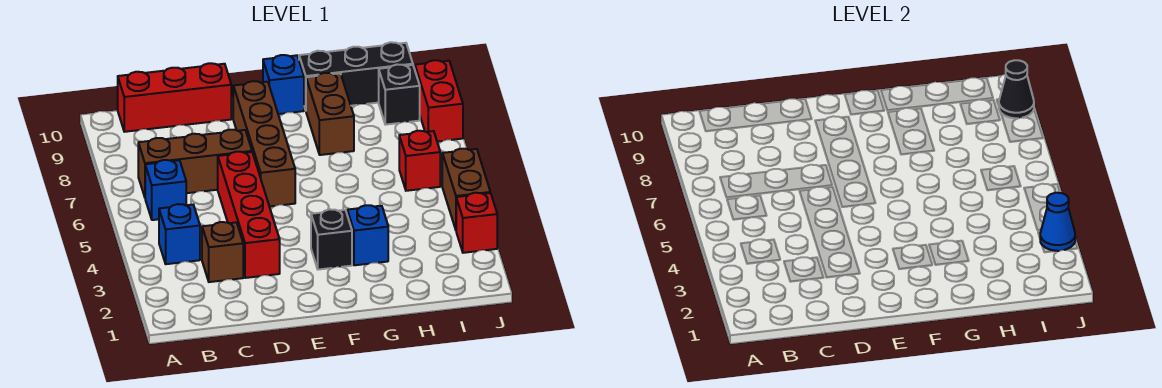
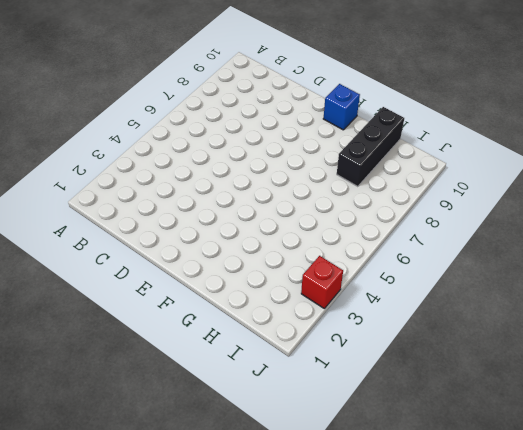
black 1x3 brick [337,107,404,187] -> black 1x3 brick turned to [299,42,413,110]
none -> blue 1x1 brick [159,204,200,264]
none -> blue 1x1 brick [145,160,186,220]
none -> brown 1x3 brick [138,130,252,197]

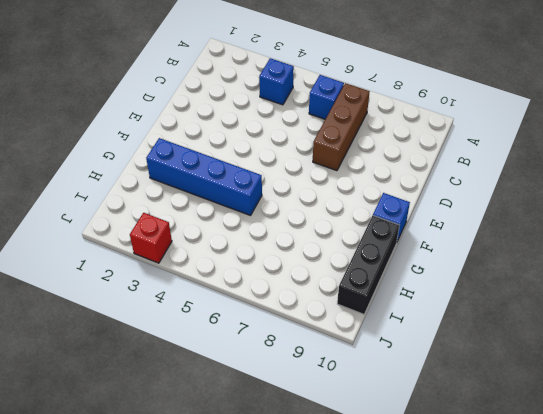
blue 1x4 brick [146,138,262,216] -> blue 1x1 brick [347,205,388,265]
none -> red 1x3 brick [118,63,231,132]
none -> brown 1x1 brick [202,222,243,282]
none -> red 1x4 brick [218,152,280,278]

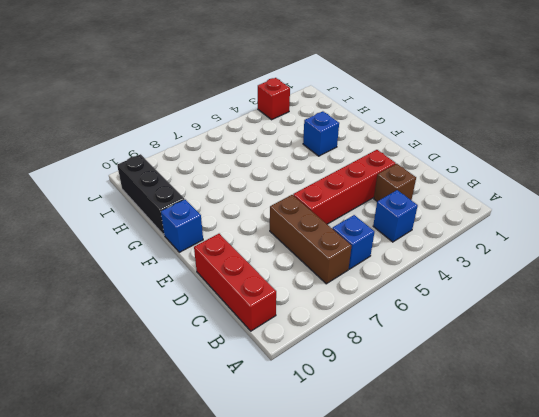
none -> brown 1x4 brick [233,81,295,207]
none -> black 1x1 brick [311,209,352,270]
none -> brown 1x2 brick [306,73,354,155]

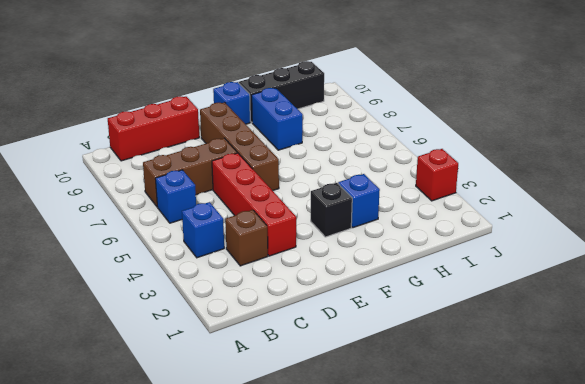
blue 1x2 brick [252,88,303,150] -> brown 1x2 brick [306,73,354,155]
none -> red 1x1 brick [399,131,440,191]
none -> black 1x1 brick [379,64,420,125]
none -> brown 1x2 brick [442,149,490,230]

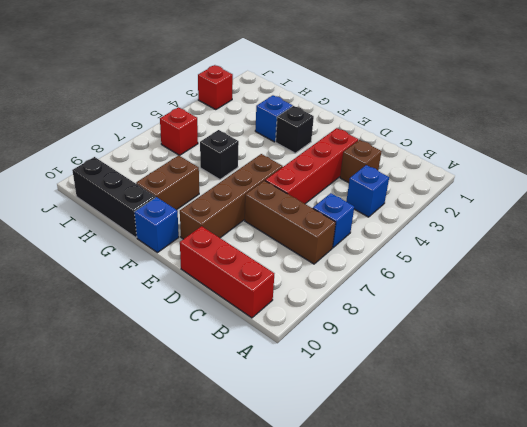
black 1x1 brick [200,130,239,180] -> black 1x1 brick moved to [379,64,420,125]
none -> brown 1x2 brick [442,149,490,230]
none -> red 1x2 brick [415,60,463,141]
none -> blue 1x1 cone [1040,193,1075,251]

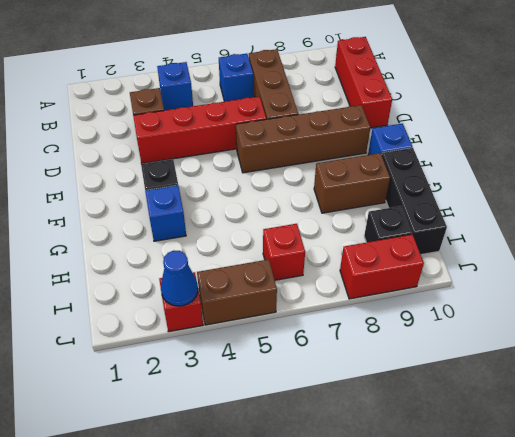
none -> black 1x1 cone [999,60,1034,118]

